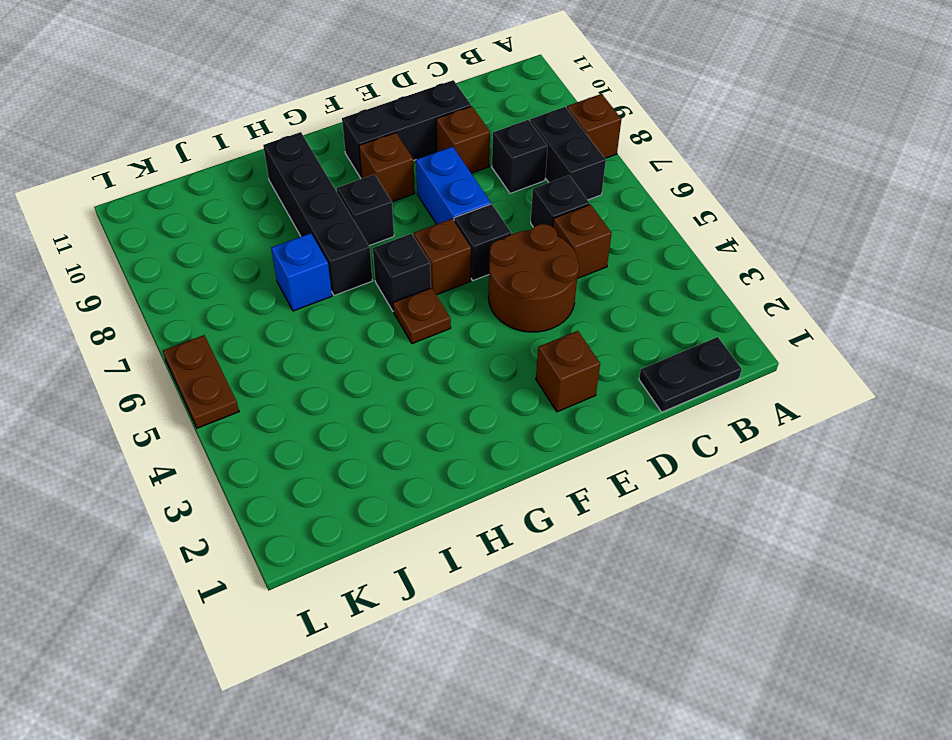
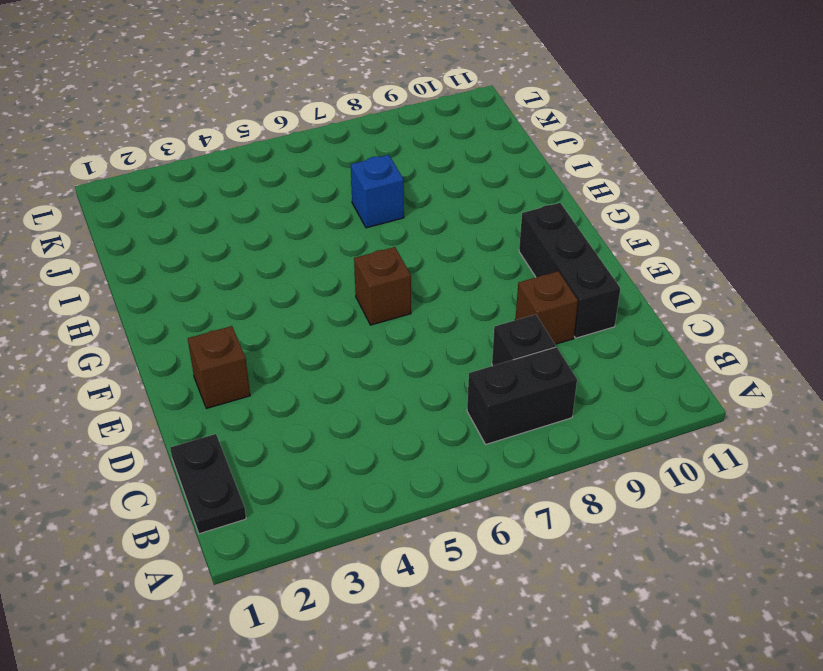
none -> brown 1x1 brick [567,94,621,158]
none -> brown 1x1 brick [553,204,612,279]
none -> black 1x1 brick [531,175,590,227]

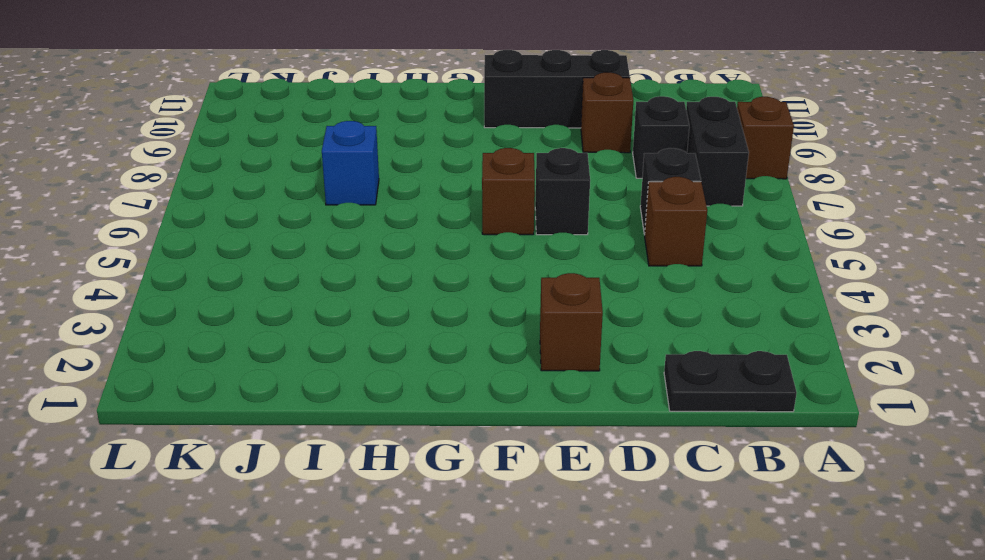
none -> brown 2x2 round brick [488,224,579,332]
none -> blue 1x2 brick [416,147,491,224]
none -> brown 1x1 brick [359,133,415,202]

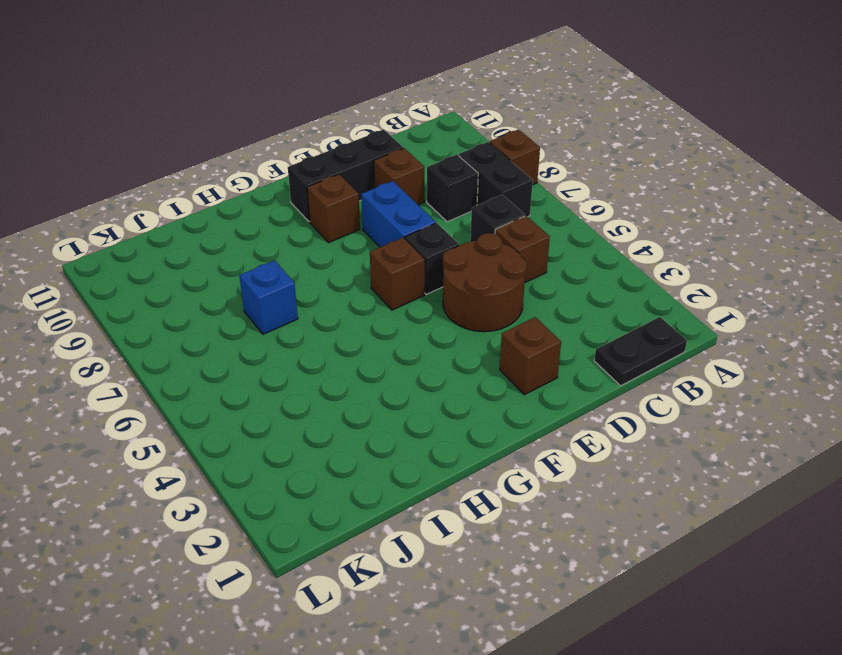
none -> brown 1x1 plate [393,288,451,344]
none -> black 1x1 brick [373,234,431,311]
none -> black 1x1 brick [337,174,394,246]

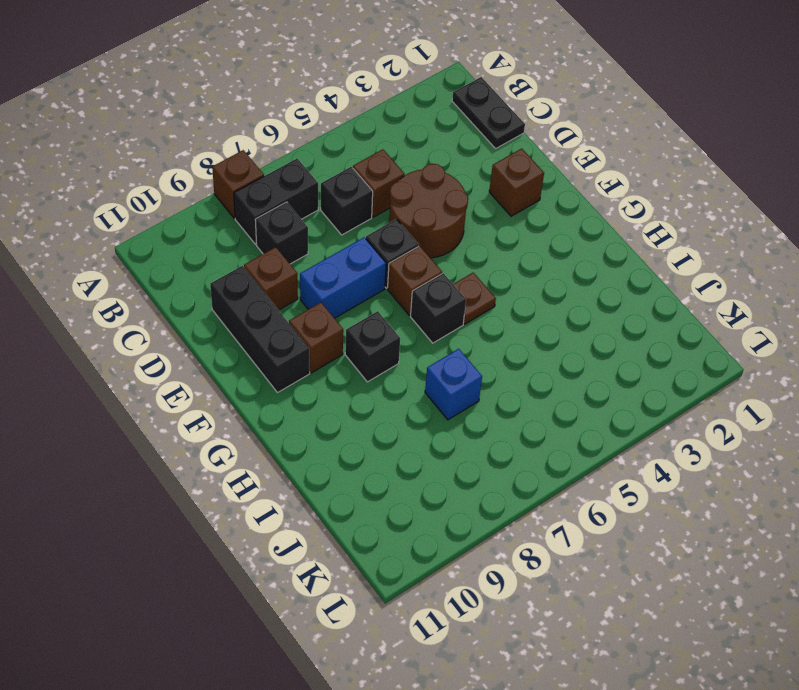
none -> black 1x4 brick [263,132,373,296]
none -> brown 1x2 plate [163,335,239,428]

